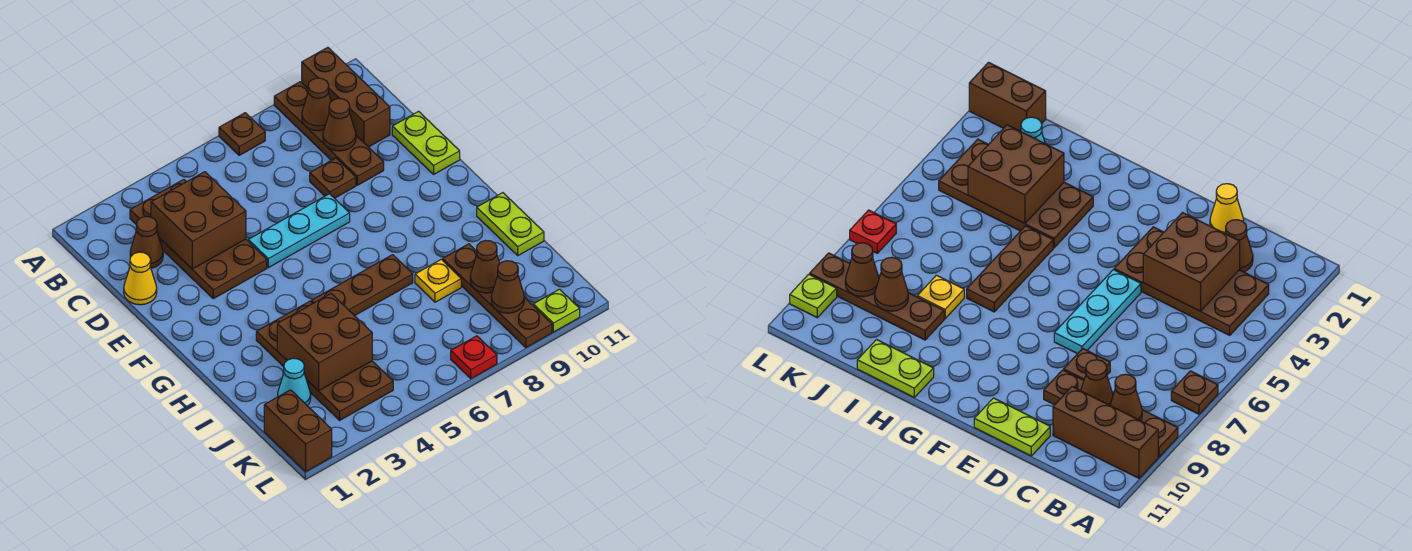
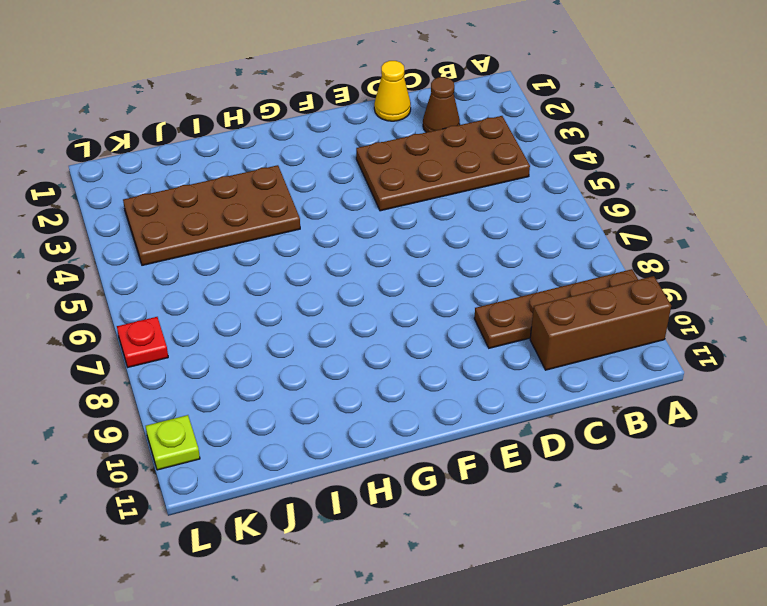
none -> brown 1x1 plate [219,113,265,155]
none -> brown 1x1 plate [310,158,356,198]
none -> lime 1x2 plate [392,111,460,174]

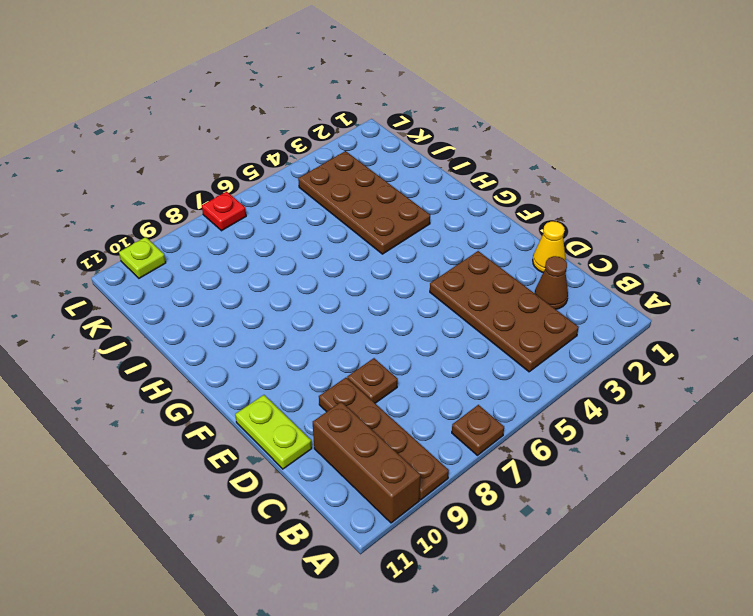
none -> cyan 1x3 plate [248,194,350,268]
none -> brown 1x3 plate [311,255,413,316]
none -> lime 1x2 plate [477,193,544,256]

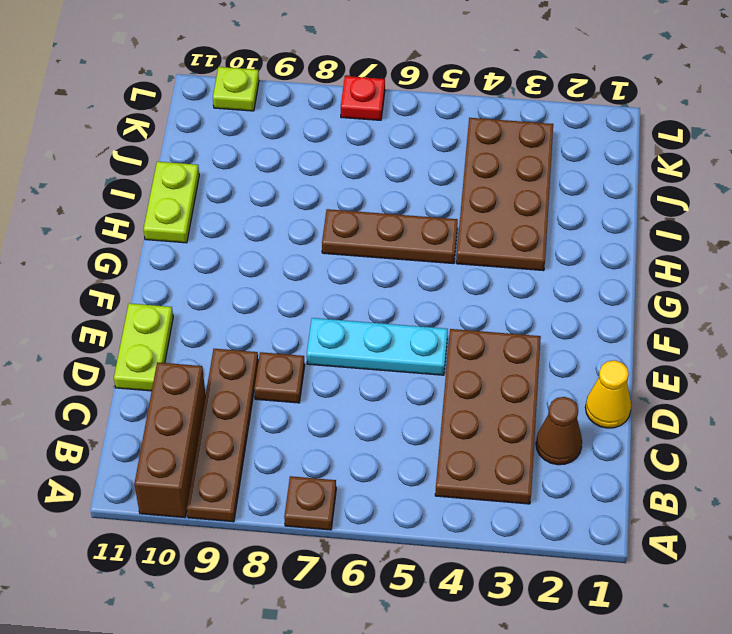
none -> yellow 1x1 plate [415,259,461,302]
none -> brown 1x4 plate [443,244,552,347]
none -> cyan 1x1 cone [278,358,311,406]

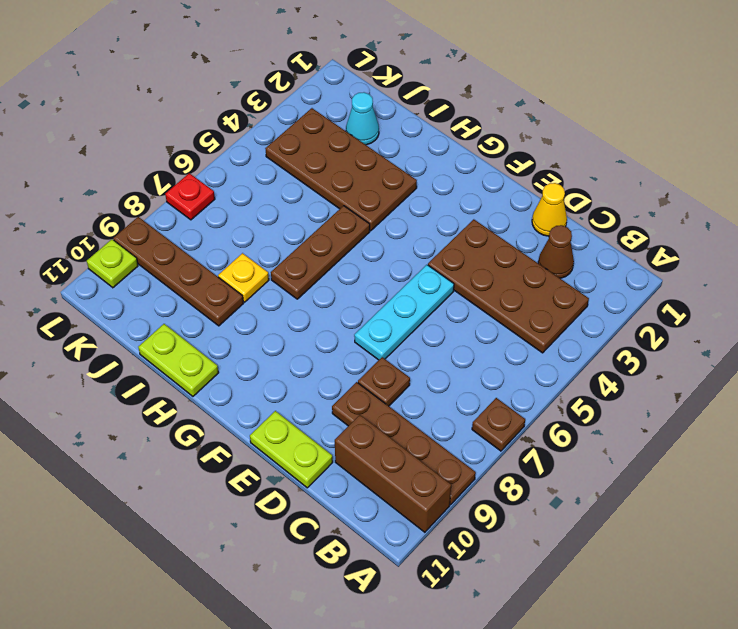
none -> brown 1x2 brick [264,390,332,472]
none -> brown 1x1 cone [302,78,331,131]
none -> brown 2x2 brick [151,172,246,269]

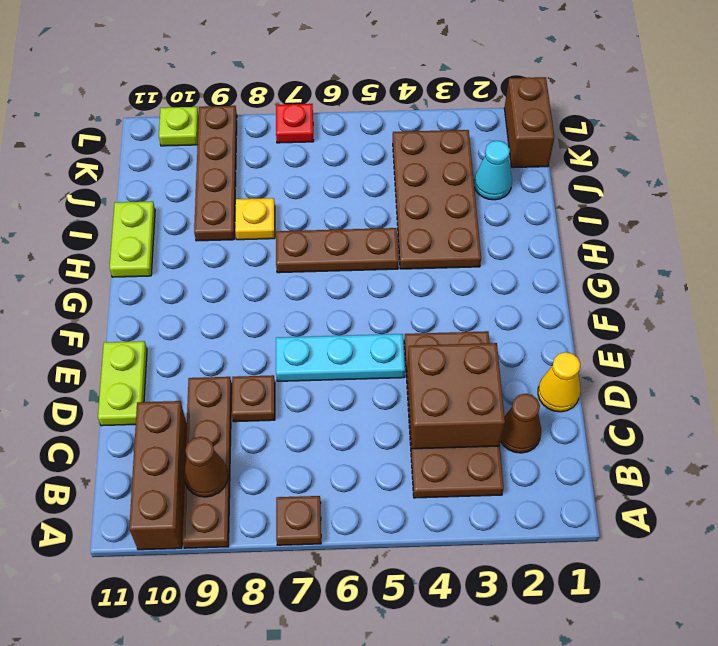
none -> brown 1x1 cone [323,98,356,151]
none -> brown 2x2 brick [277,294,372,391]
none -> brown 1x1 cone [470,240,500,293]

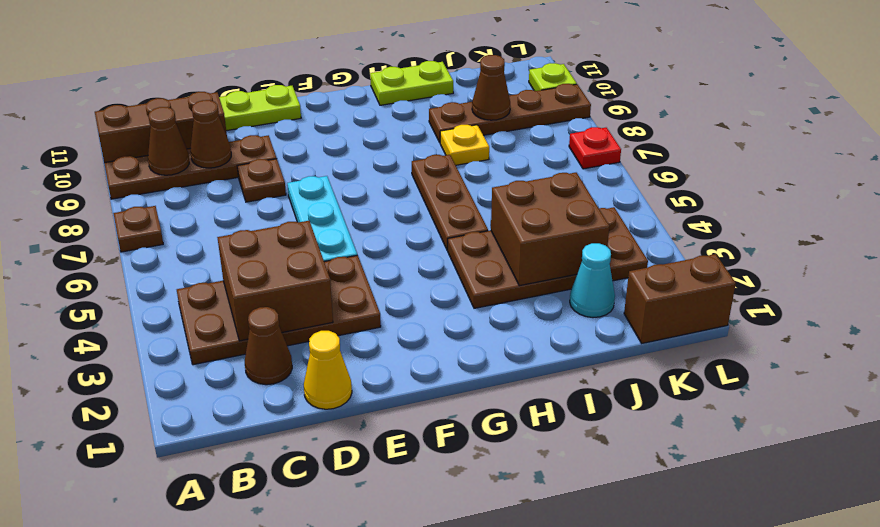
none -> brown 1x1 cone [491,261,524,313]

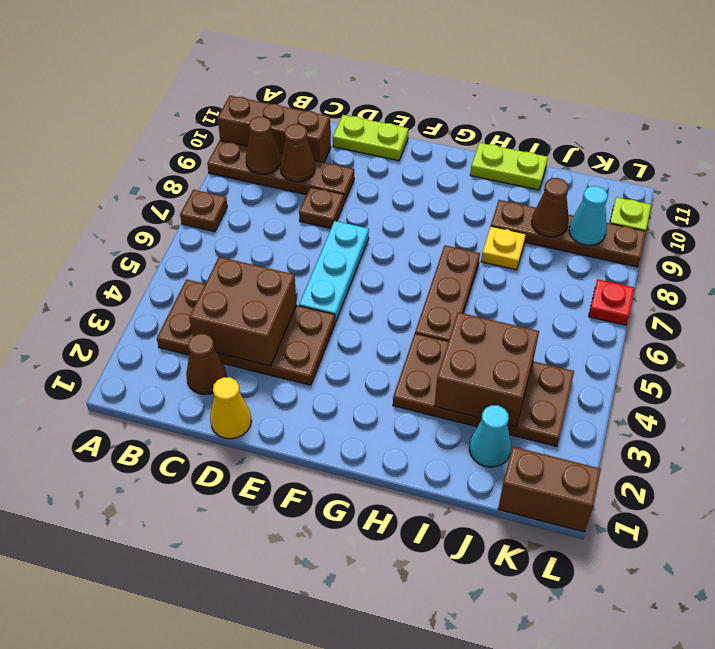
cyan 1x1 cone [569,186,608,245] -> brown 1x1 cone [491,261,524,313]

